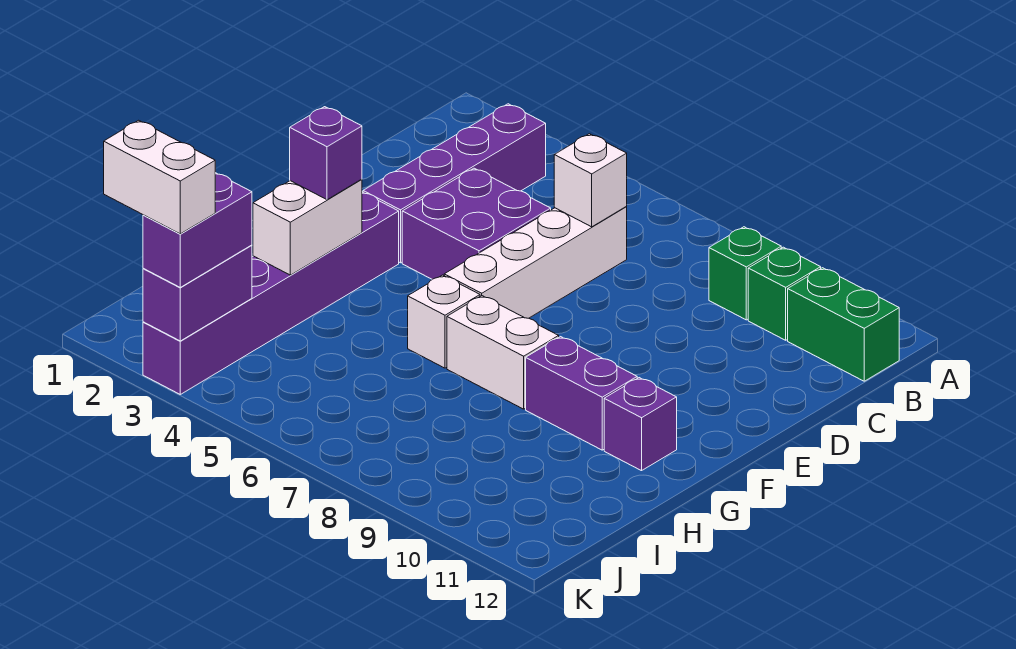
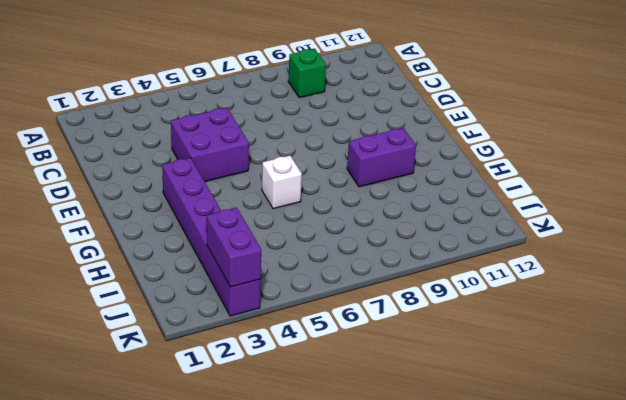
none -> purple 1x4 brick [363,104,546,263]
none -> green 1x1 brick [748,247,821,340]
none -> green 1x2 brick [788,268,899,381]

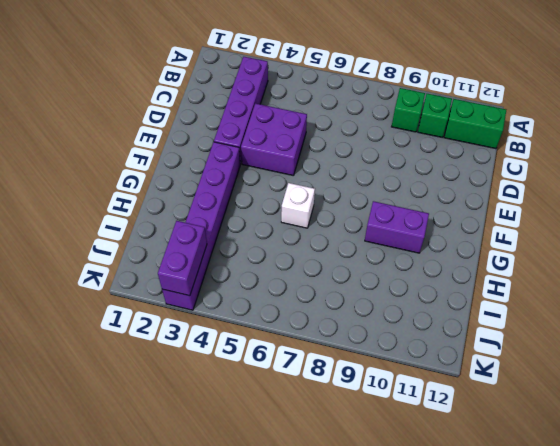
none -> white 1x4 brick [444,207,627,318]
none -> white 1x2 brick [447,296,559,409]
none -> purple 1x1 brick [604,378,677,471]

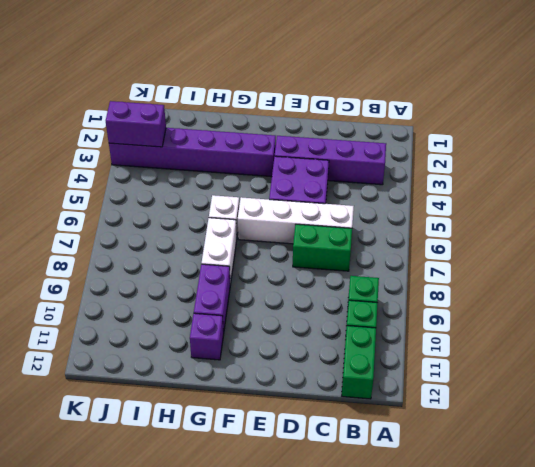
green 1x2 brick [293,224,352,271] -> none
none -> white 1x1 brick [554,134,627,227]
none -> white 1x2 brick [253,179,362,275]
none -> purple 1x1 brick [290,107,362,200]

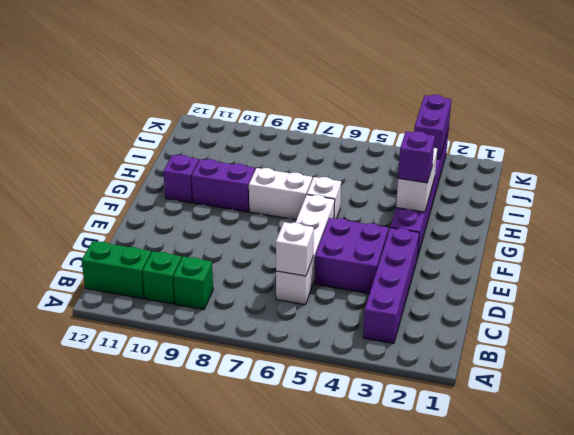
none -> purple 1x2 brick [143,173,252,287]
none -> white 1x2 brick [104,120,215,234]

